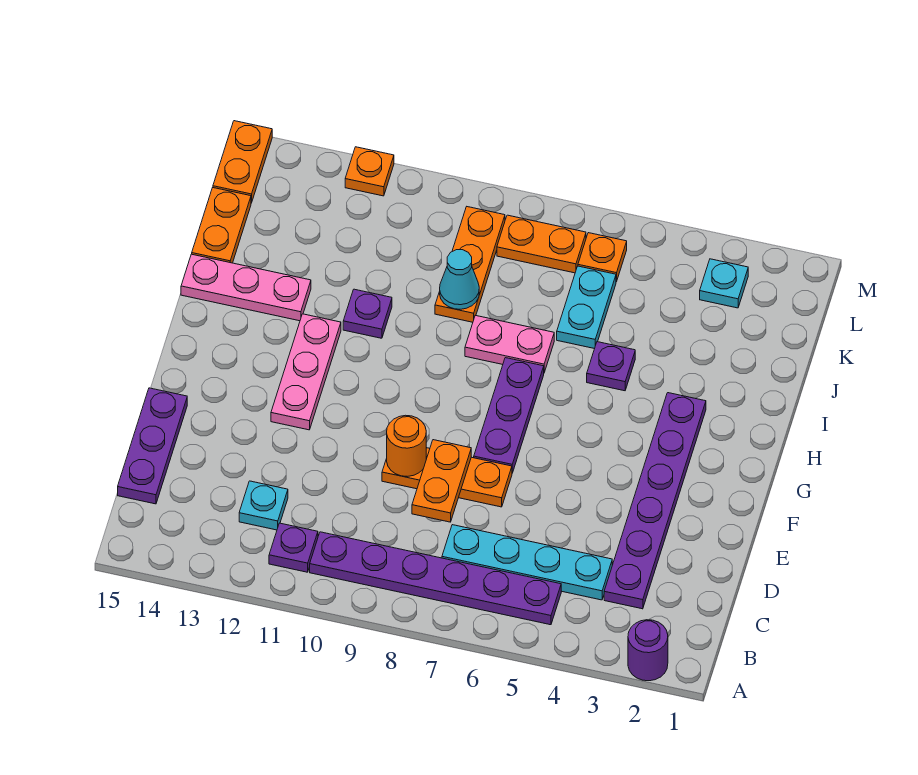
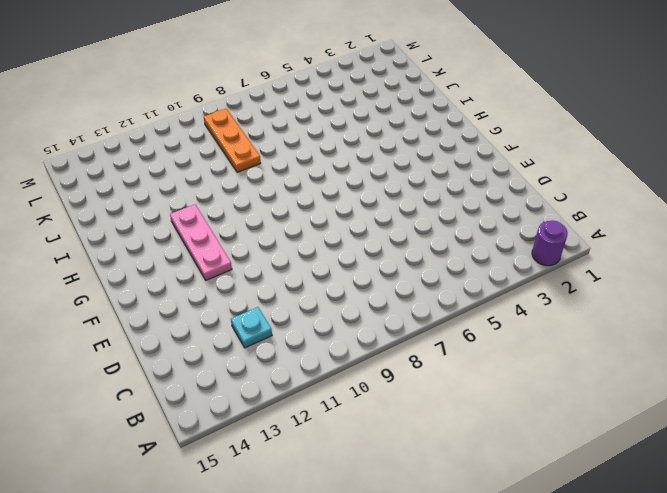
none -> purple 1x6 plate [310,532,561,625]
none -> purple 1x1 plate [269,523,318,572]
none -> purple 1x6 plate [604,393,706,609]

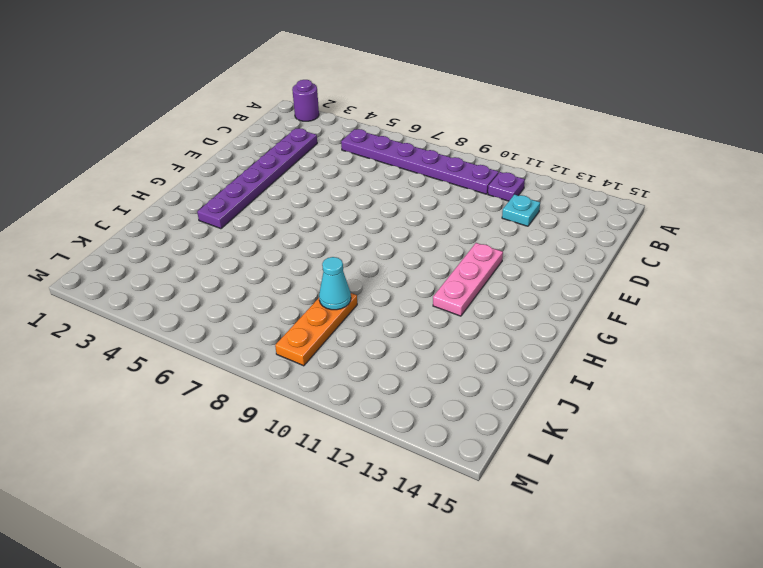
none -> cyan 1x4 plate [442,525,612,600]
none -> purple 1x3 plate [118,388,187,504]
none -> orange 1x3 plate [382,448,512,507]

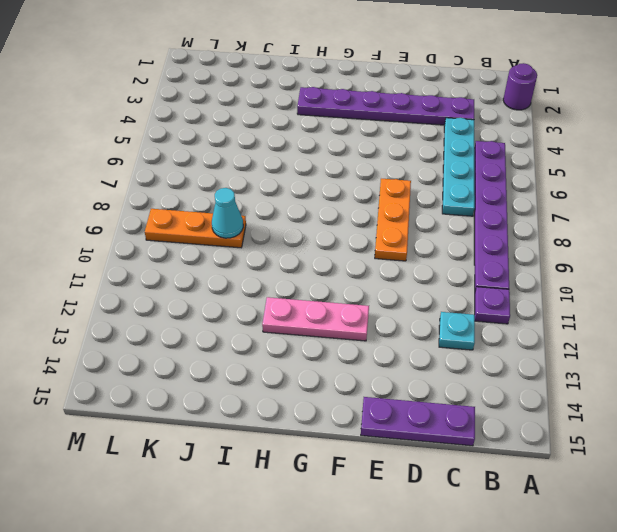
none -> purple 1x3 plate [474,358,544,473]
none -> purple 1x1 plate [587,342,635,391]
none -> pink 1x2 plate [465,315,554,372]

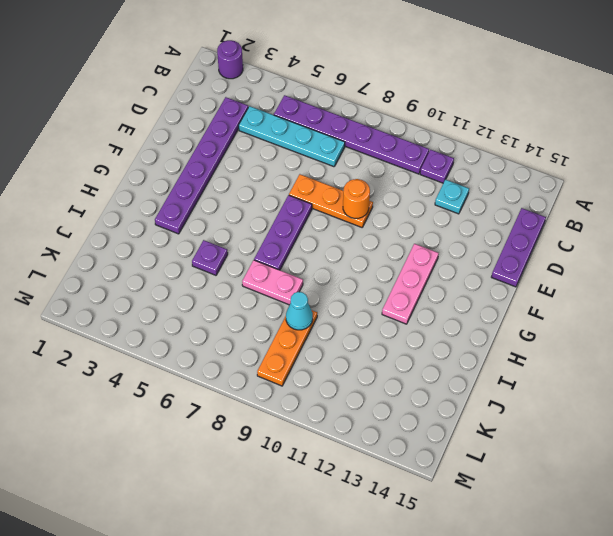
none -> purple 1x1 plate [343,289,392,338]
none -> pink 1x3 plate [181,254,311,321]
none -> cyan 1x2 plate [557,266,616,349]

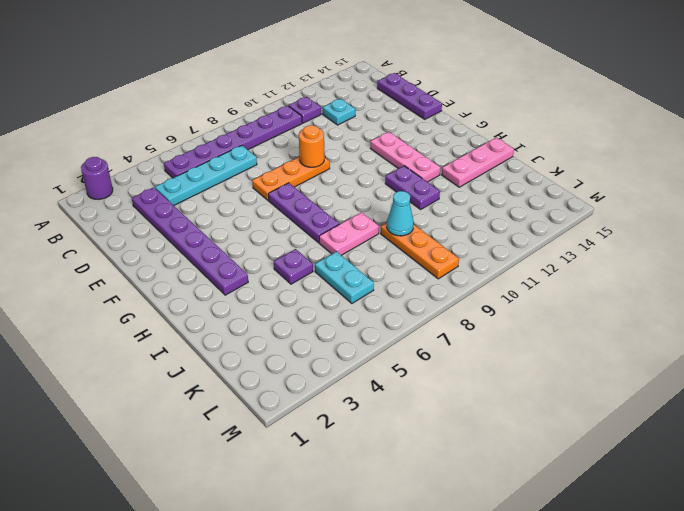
purple 1x2 plate [385,166,440,209] -> purple 1x1 plate [343,289,392,338]
none -> orange 1x2 plate [192,188,251,263]
none -> cyan 1x1 plate [700,259,748,308]
none -> orange 1x1 plate [578,233,627,282]

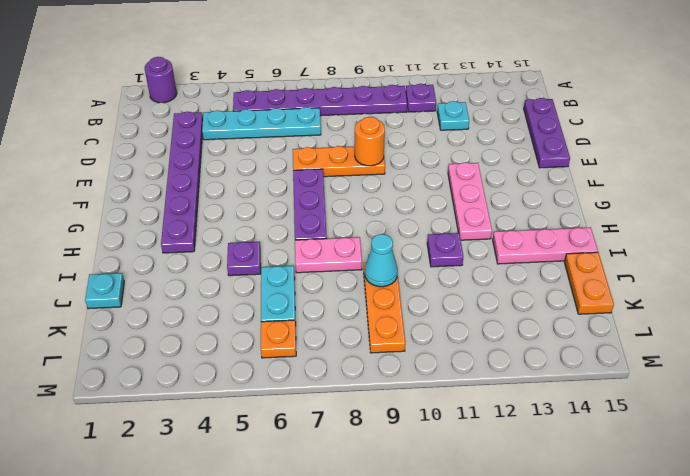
cyan 1x1 plate [85,273,124,309] -> cyan 1x1 plate moved to [700,259,748,308]
none -> orange 1x2 plate [497,215,586,273]
none -> orange 1x2 plate [213,121,272,203]
none -> orange 1x1 plate [345,147,394,196]

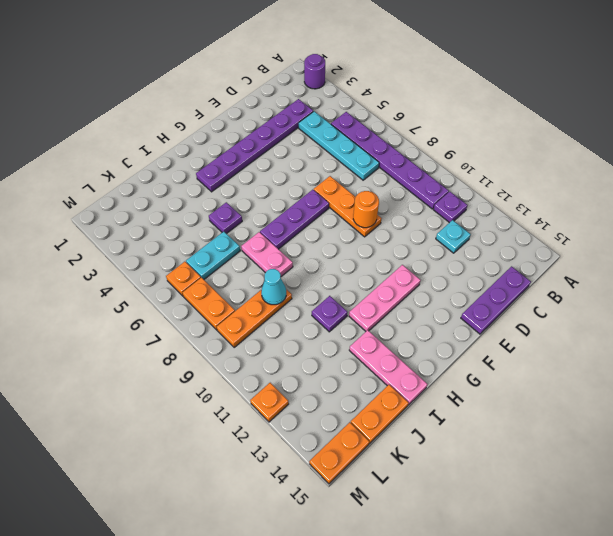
none -> cyan 1x1 plate [700,259,748,308]
none -> orange 1x2 plate [412,440,471,522]

